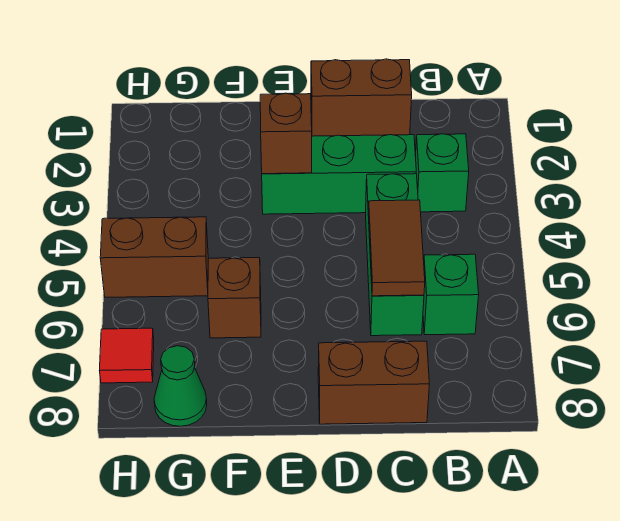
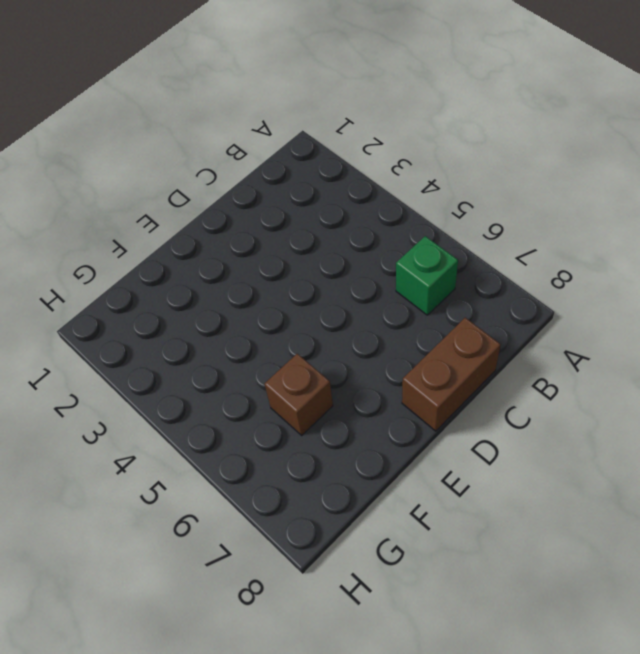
none -> green 1x1 brick [416,134,469,212]
none -> brown 1x2 brick [311,59,412,136]
none -> green 1x3 brick [262,135,416,214]

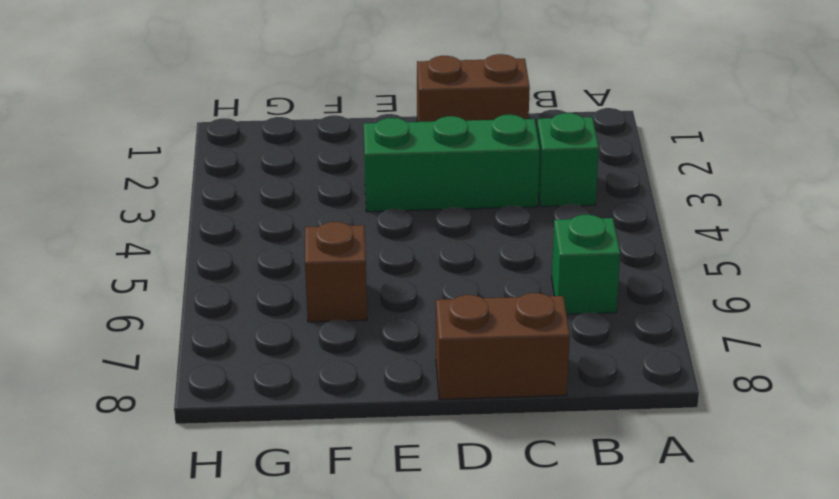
none -> green 1x3 brick [366,174,424,336]
none -> brown 1x2 brick [100,217,208,297]
none -> green 1x1 cone [154,346,207,426]

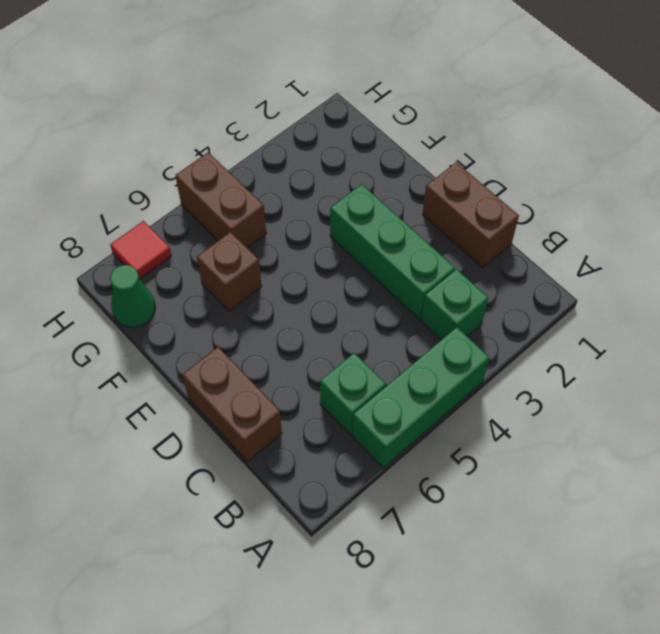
green 1x3 brick [352,327,489,468] -> green 1x3 brick moved to [366,174,424,336]
none -> brown 1x2 tile [368,200,425,296]
none -> brown 1x1 brick [260,93,312,174]

